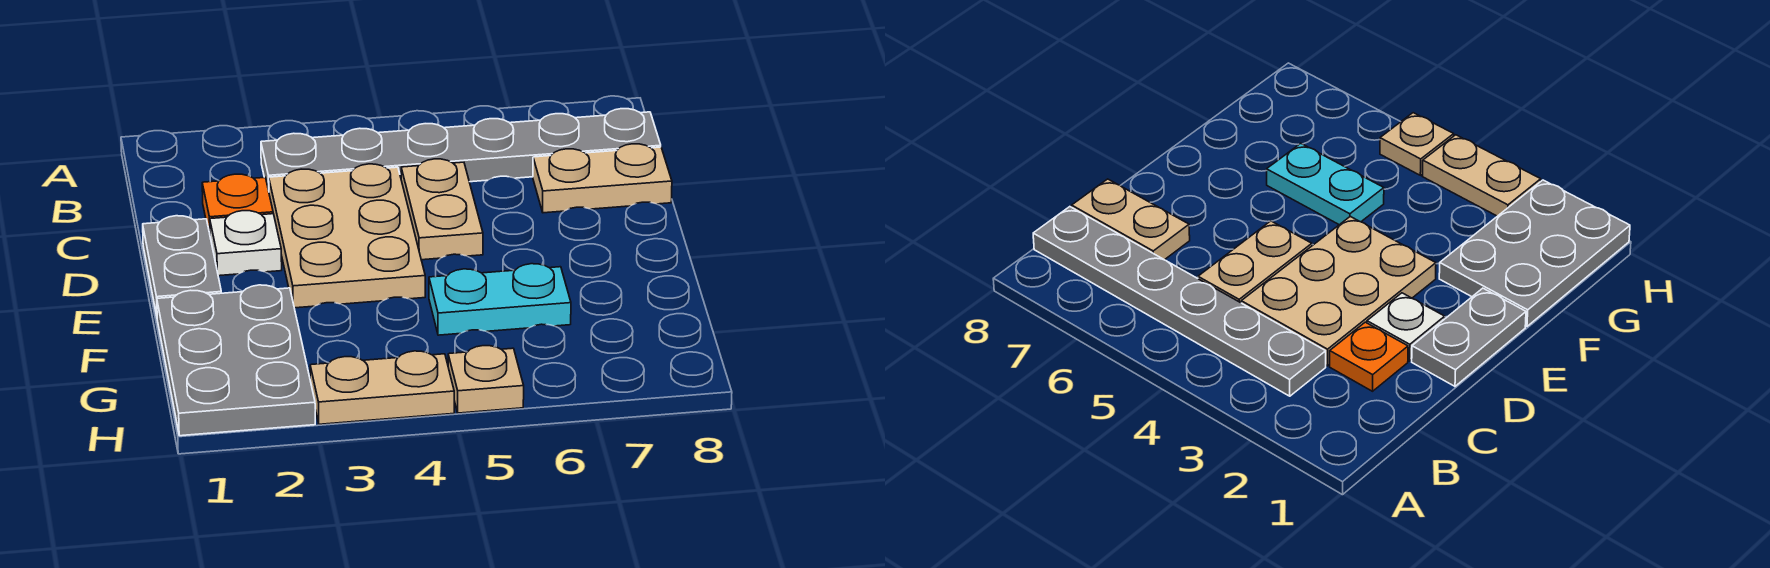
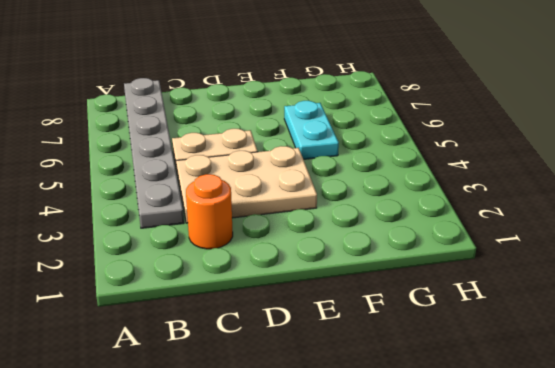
orange 1x1 round brick [186,174,233,249] -> orange 1x1 plate [202,174,273,233]
none -> tan 1x2 plate [533,144,672,213]
none -> grey 1x2 plate [143,216,221,316]

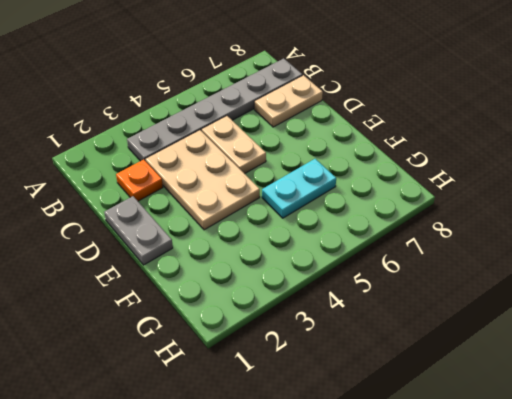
none -> white 1x1 plate [210,211,282,276]
none -> grey 2x3 plate [157,285,315,436]

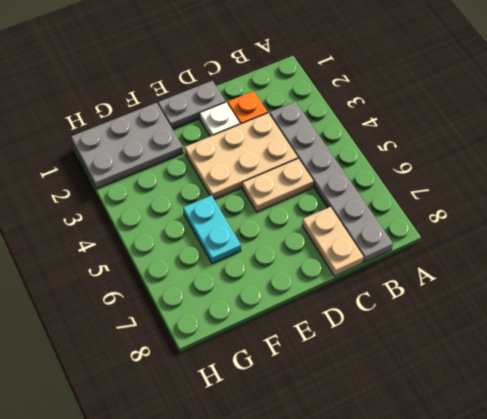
none -> tan 1x2 plate [310,351,454,424]
none -> tan 1x1 plate [448,346,524,413]

